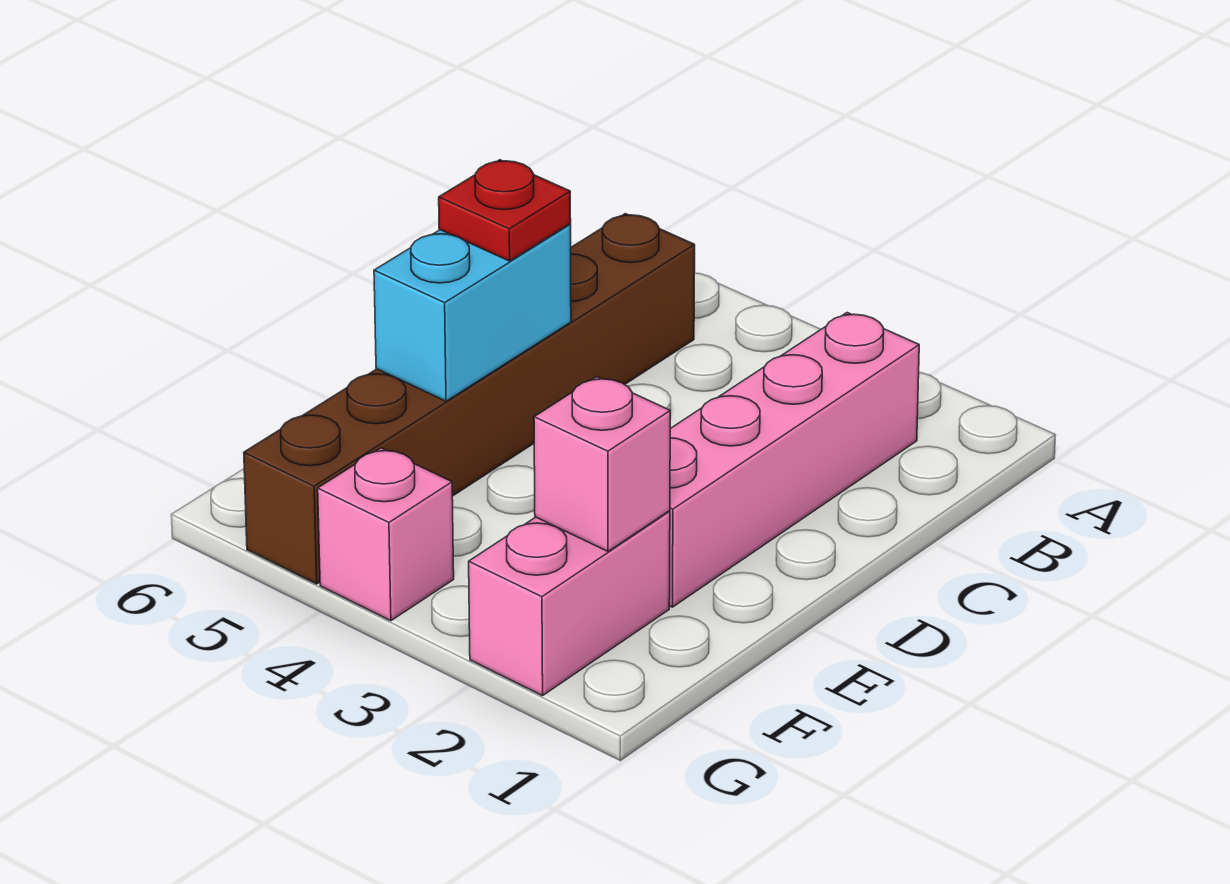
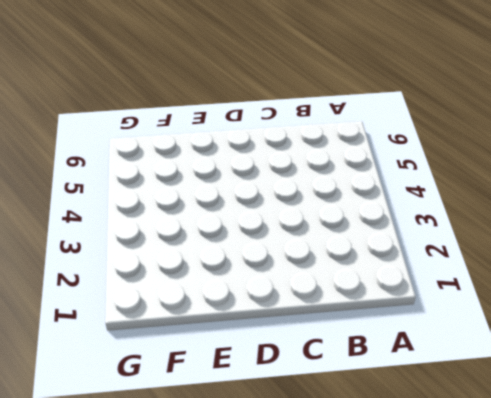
none -> pink 1x4 brick [669,313,919,607]
none -> brown 1x6 brick [244,214,695,584]

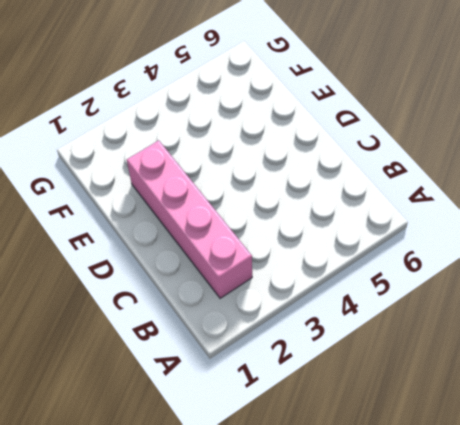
none -> brown 1x6 brick [244,214,695,584]
none -> pink 1x2 brick [469,511,670,696]

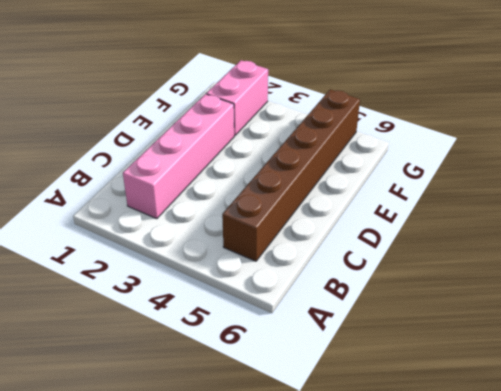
none -> pink 1x1 brick [318,448,454,621]
none -> cyan 1x2 brick [374,224,571,401]

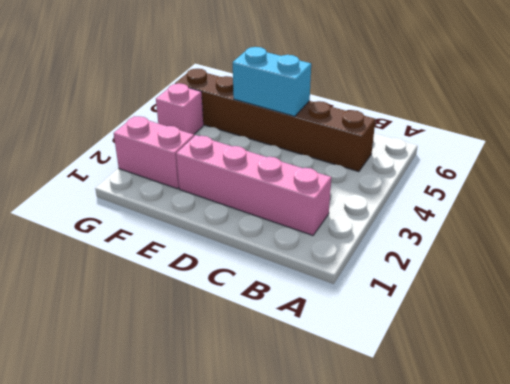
none -> pink 1x1 brick [534,377,670,551]
none -> red 1x1 plate [439,160,571,261]

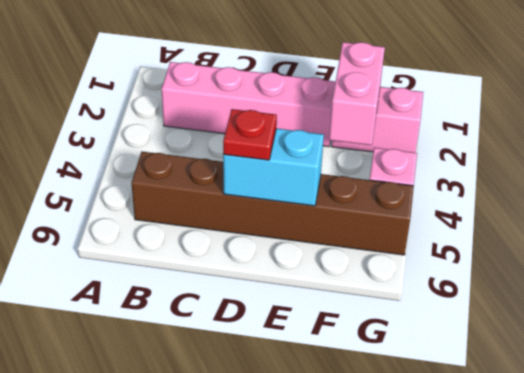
pink 1x2 brick [329,42,385,145] -> pink 1x1 brick [534,377,670,551]

